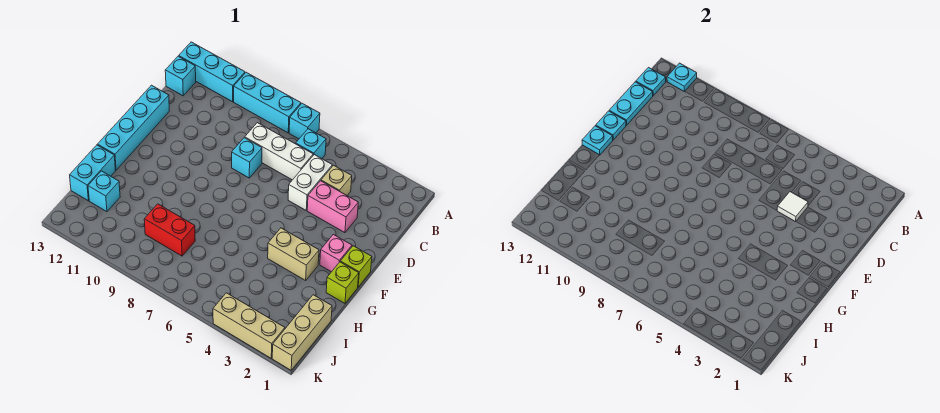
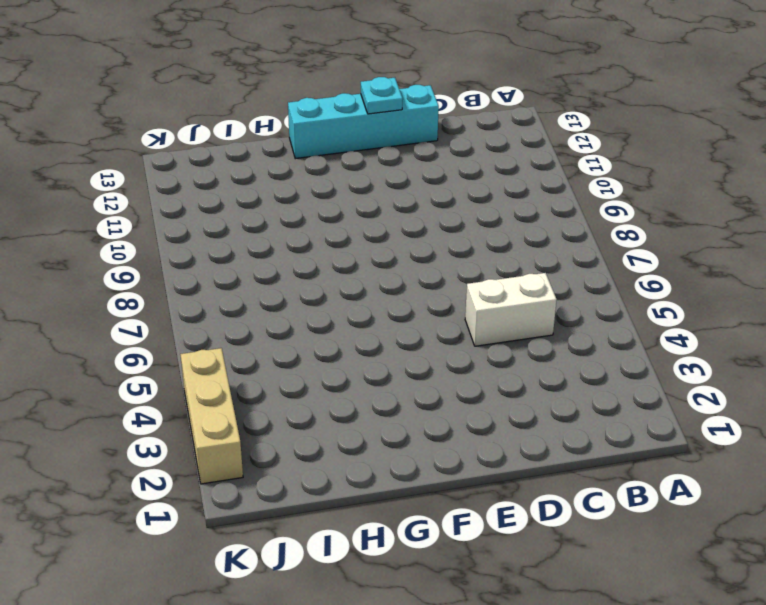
none -> cyan 1x1 brick [289,103,320,139]
none -> cyan 1x3 brick [234,72,301,133]
none -> cyan 1x3 brick [179,42,245,102]

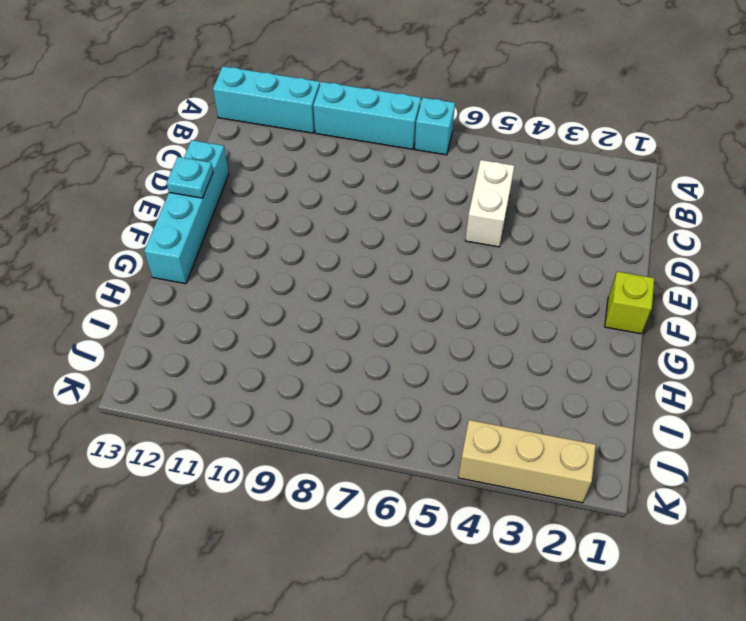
none -> cyan 1x1 brick [296,129,326,159]
none -> cyan 1x1 brick [165,56,196,96]
none -> tan 1x1 brick [321,165,352,195]

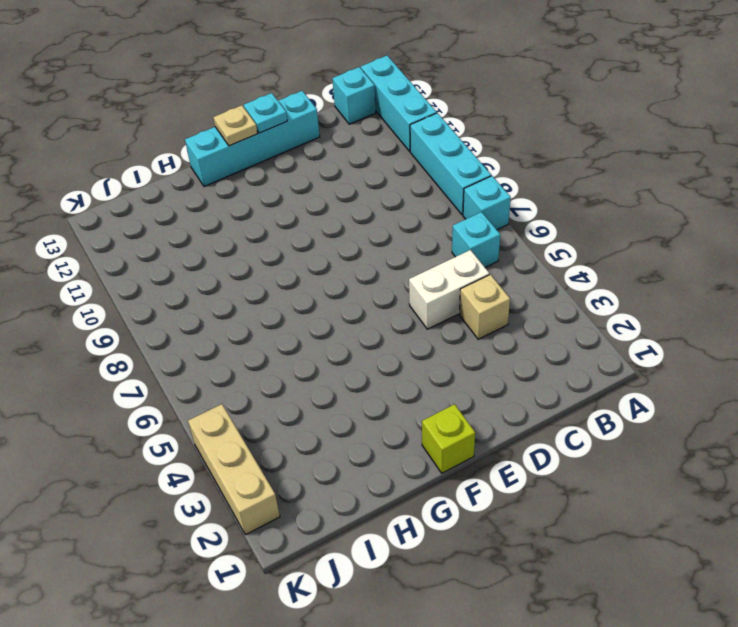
tan 1x1 plate [213,105,258,146] -> cyan 1x1 plate [582,126,613,155]
none -> white 1x3 brick [245,123,313,180]
none -> pink 1x2 brick [307,181,358,233]
none -> cyan 1x1 brick [232,138,262,178]

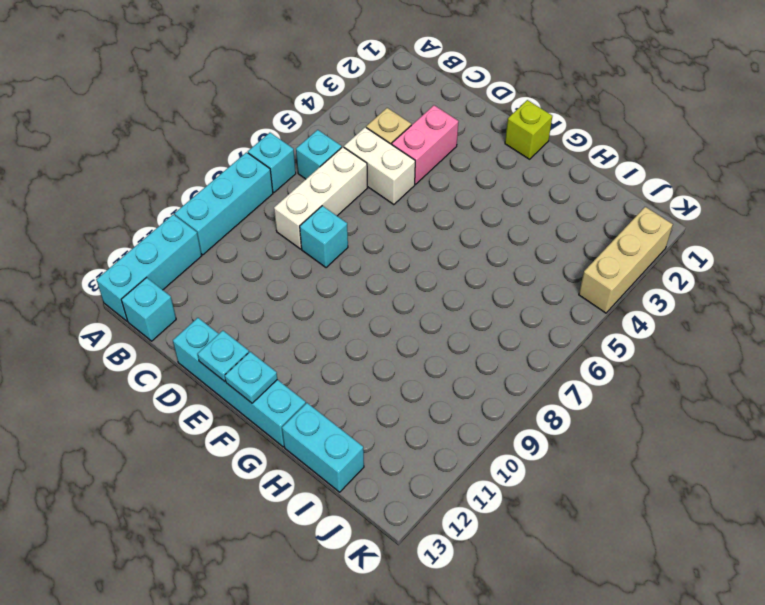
none -> pink 1x1 brick [320,234,352,272]
none -> lime 1x1 brick [326,262,359,303]
none -> tan 1x2 brick [268,228,319,280]

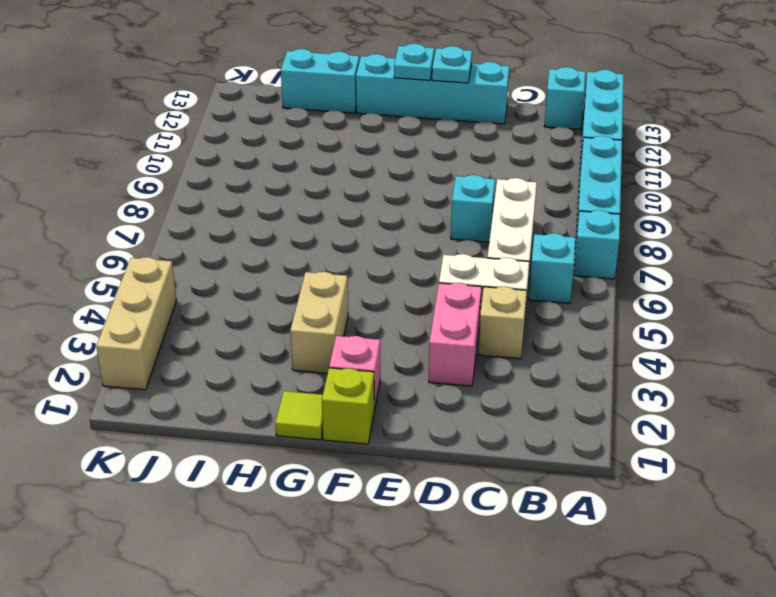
lime 1x1 tile [275,391,323,440] -> lime 1x1 brick [326,262,359,303]
none -> tan 1x3 brick [272,295,332,370]
none -> red 1x2 brick [144,204,195,256]
none -> cyan 1x1 brick [88,171,120,212]

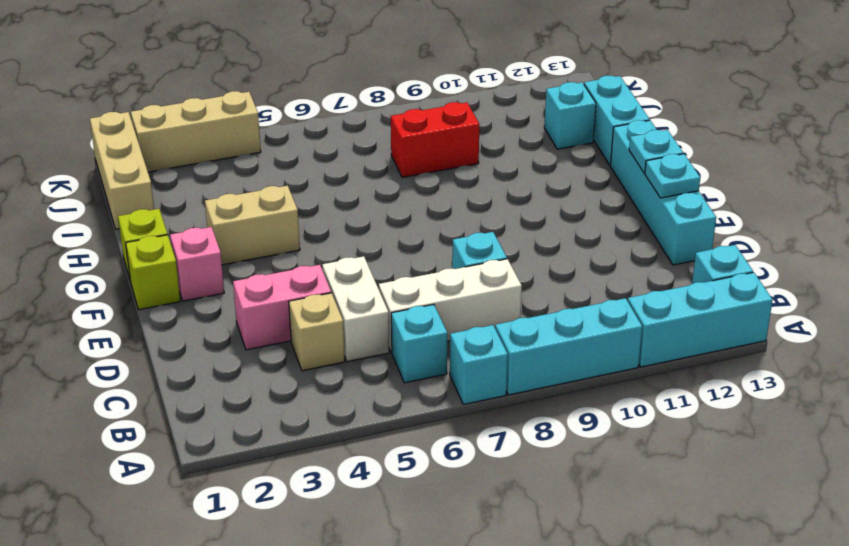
none -> cyan 1x1 plate [667,63,697,92]
none -> cyan 1x1 plate [636,68,666,96]
none -> cyan 1x2 plate [609,82,653,125]

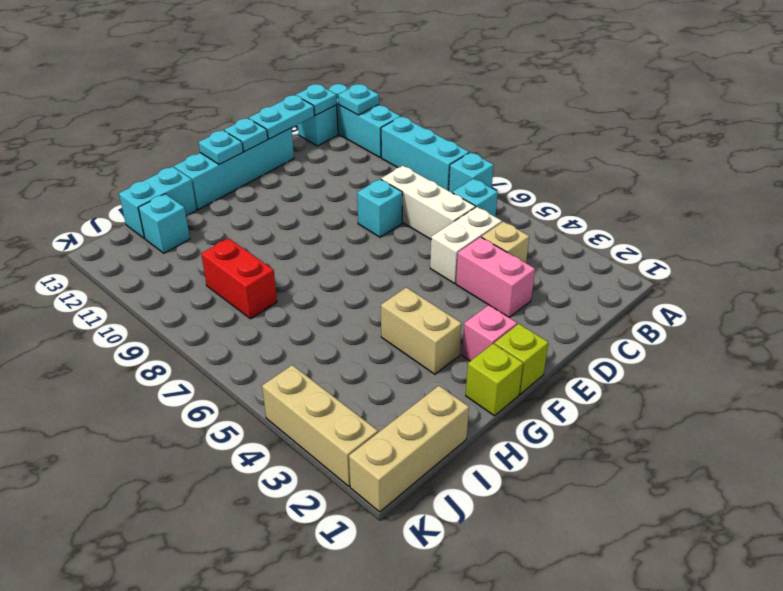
none -> white 1x1 tile [777,192,808,222]

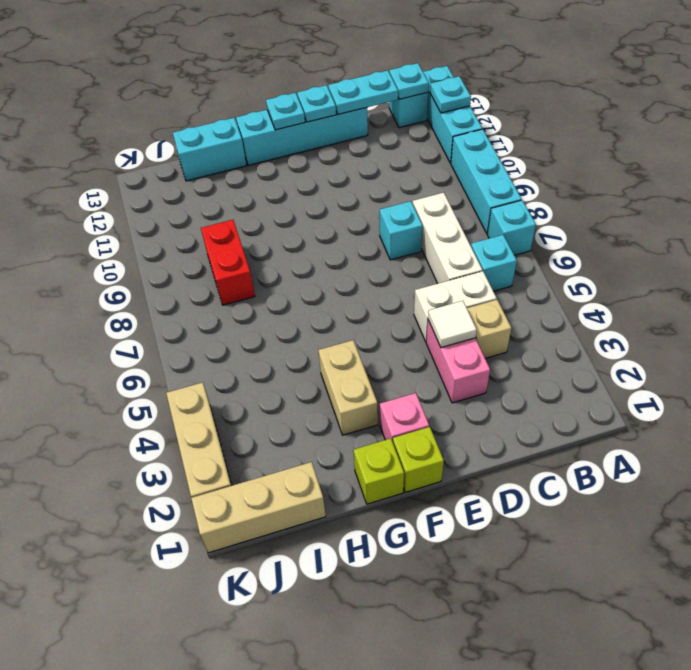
none -> cyan 1x1 brick [88,171,120,212]

